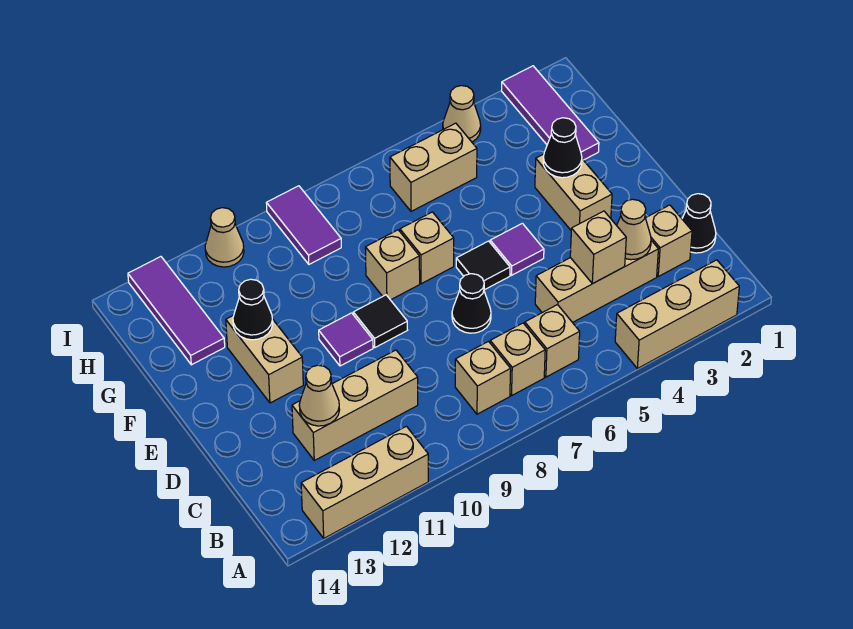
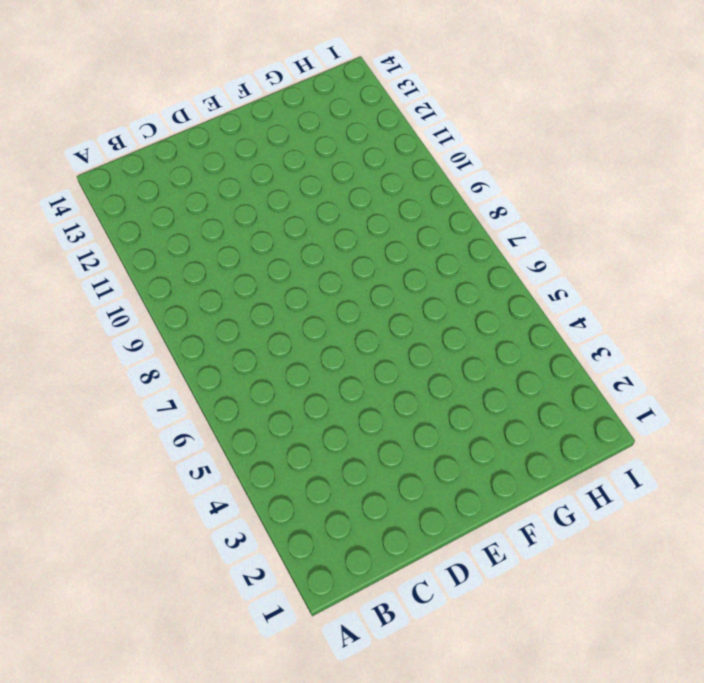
none -> tan 1x3 brick [615,260,739,369]
none -> tan 1x3 brick [301,426,428,538]
none -> tan 1x1 brick [525,305,580,377]

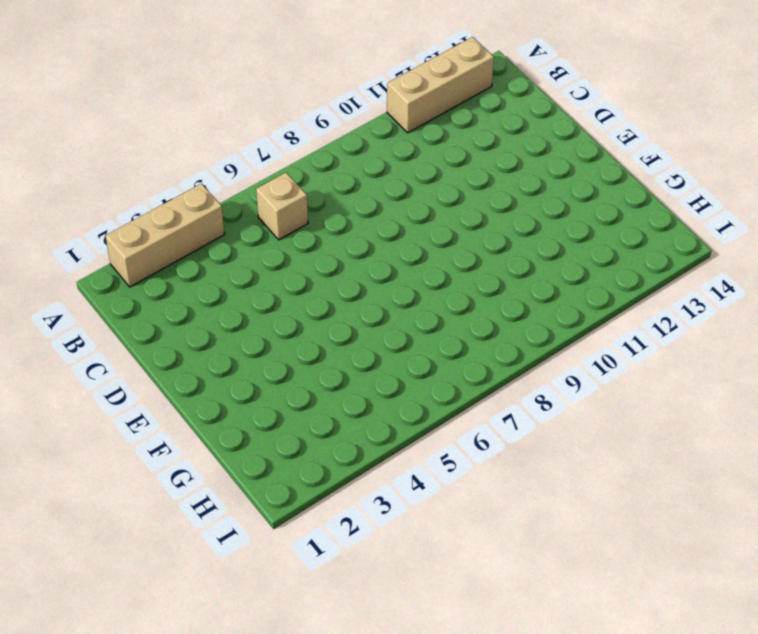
none -> tan 1x1 brick [490,323,545,396]
none -> tan 1x1 brick [455,341,511,414]
none -> black 1x1 cone [682,194,716,253]

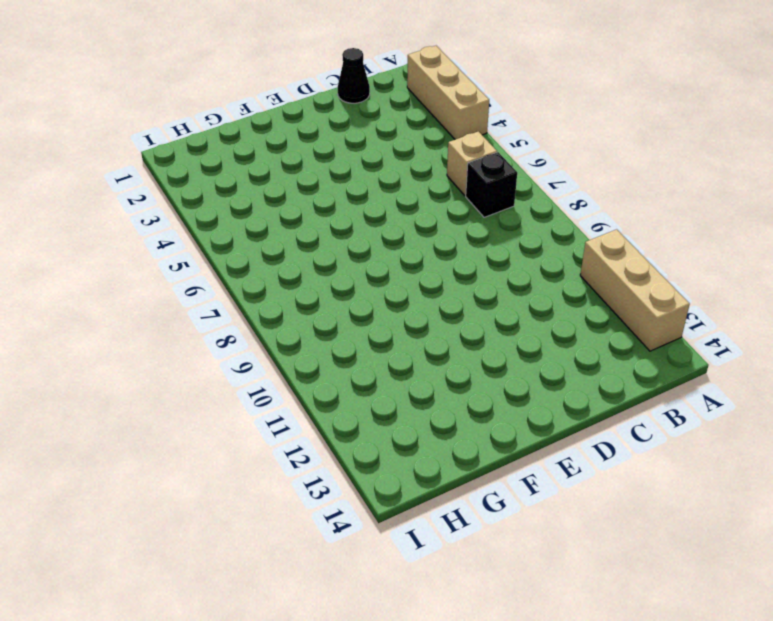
black 1x1 brick [466,152,517,217] -> tan 1x1 brick [490,323,545,396]
none -> tan 1x1 brick [455,341,511,414]
none -> tan 1x1 brick [646,205,692,276]
none -> tan 1x3 brick [535,241,658,322]

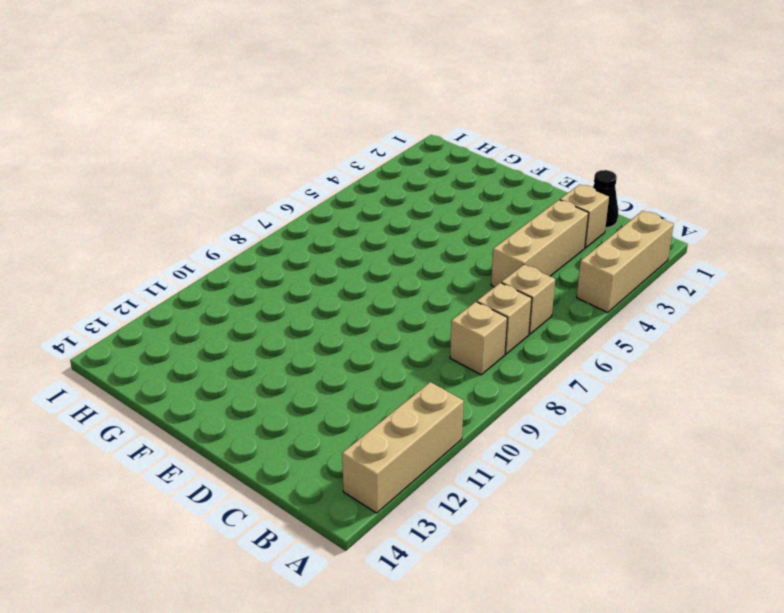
none -> tan 1x3 brick [292,350,418,460]
none -> black 1x1 cone [452,274,491,333]
none -> tan 1x2 brick [535,154,612,230]

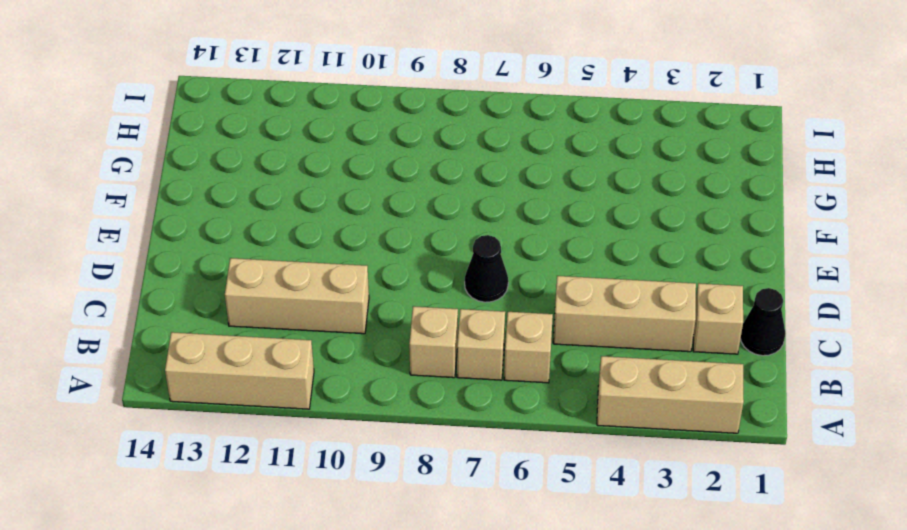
none -> tan 1x2 brick [535,154,612,230]
none -> purple 1x1 tile [490,223,544,275]
none -> black 1x1 tile [456,241,510,290]

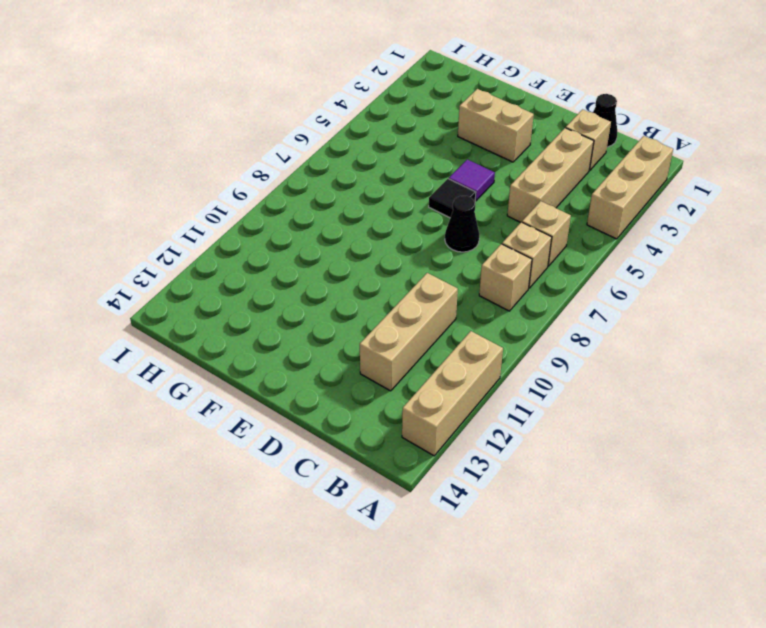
none -> black 1x1 tile [353,295,407,347]
none -> purple 1x1 tile [319,313,373,366]
none -> tan 1x2 brick [226,316,303,403]

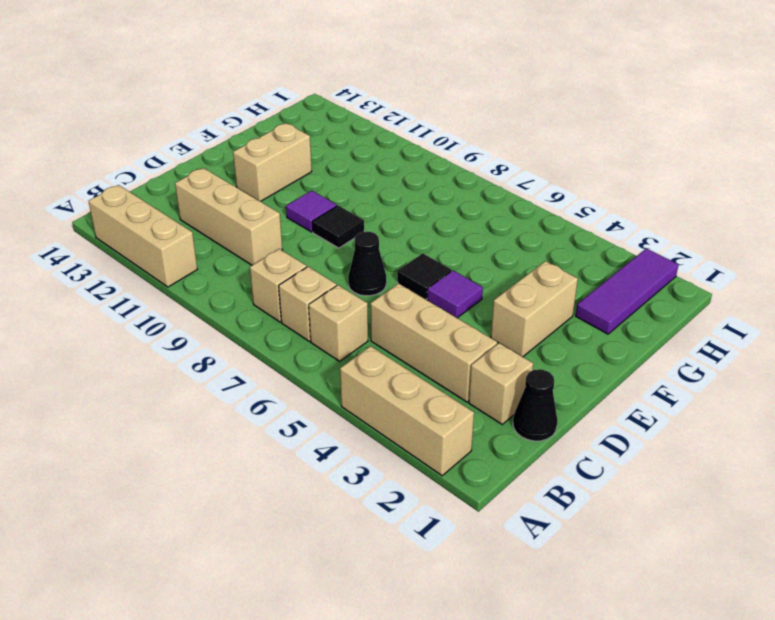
none -> tan 1x1 brick [400,212,454,284]
none -> tan 1x1 brick [365,230,420,300]
none -> purple 1x3 tile [128,257,225,365]

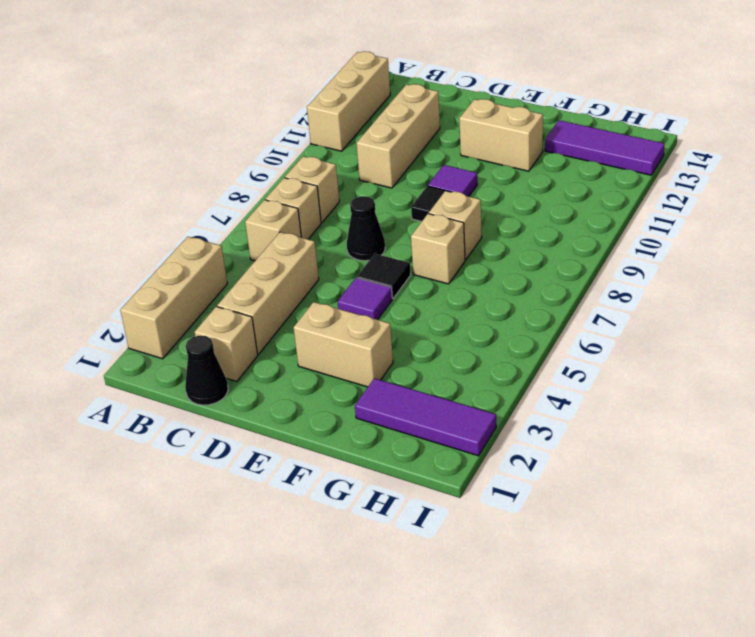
none -> tan 1x2 brick [390,123,477,211]
none -> purple 1x2 tile [266,186,341,264]
none -> tan 1x1 cone [443,86,481,142]

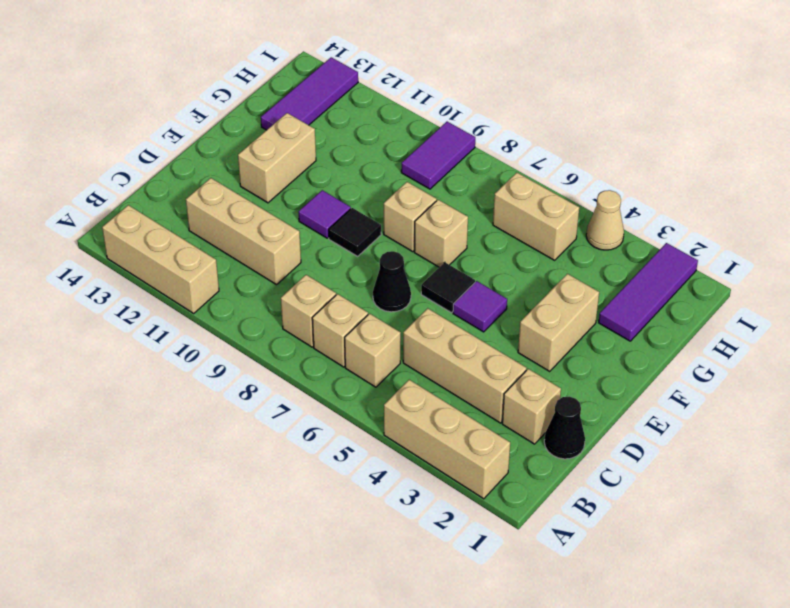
none -> tan 1x1 cone [205,208,244,267]
none -> tan 1x1 cone [617,199,651,260]
none -> tan 1x1 brick [570,211,626,284]

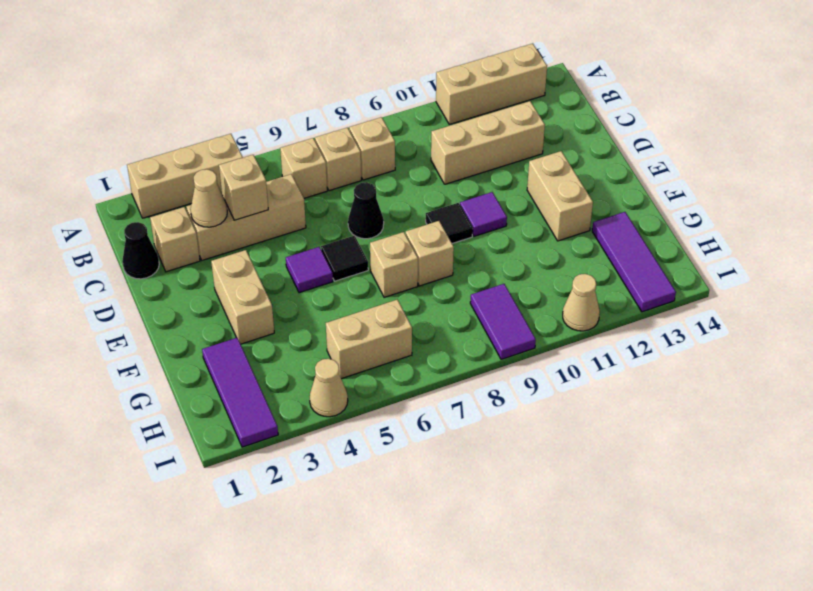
none -> tan 1x1 cone [299,365,340,426]
none -> black 1x1 cone [543,118,582,178]
none -> black 1x1 cone [233,279,273,340]

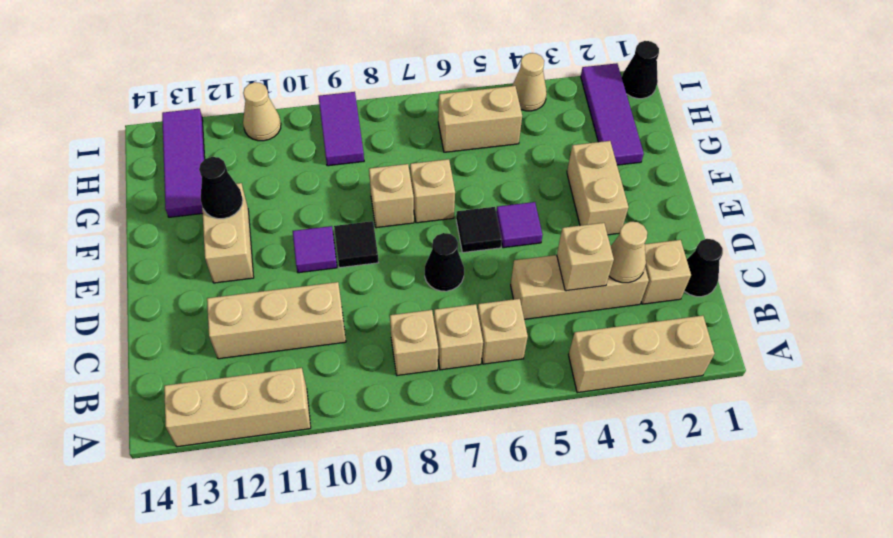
black 1x1 cone [622,41,659,99] -> black 1x1 cone moved to [543,118,582,178]
none -> tan 1x1 cone [299,365,340,426]

